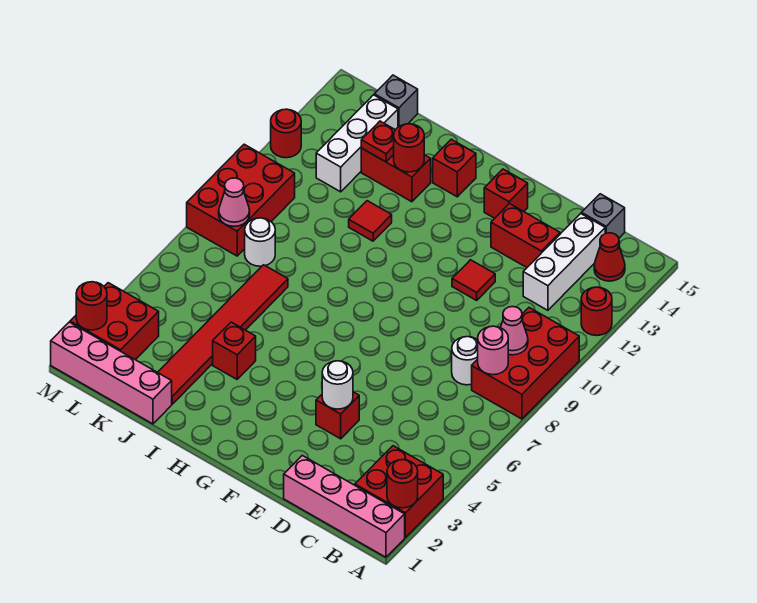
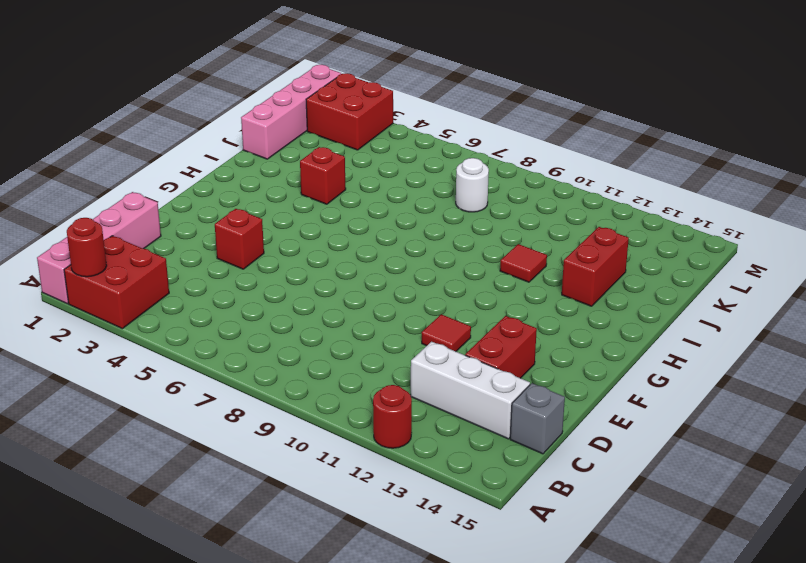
none -> red 2x3 brick [472,308,579,419]
none -> red 1x1 cone [594,233,625,281]
none -> white 1x1 round brick [452,337,478,385]
none -> red 1x1 brick [484,169,528,218]

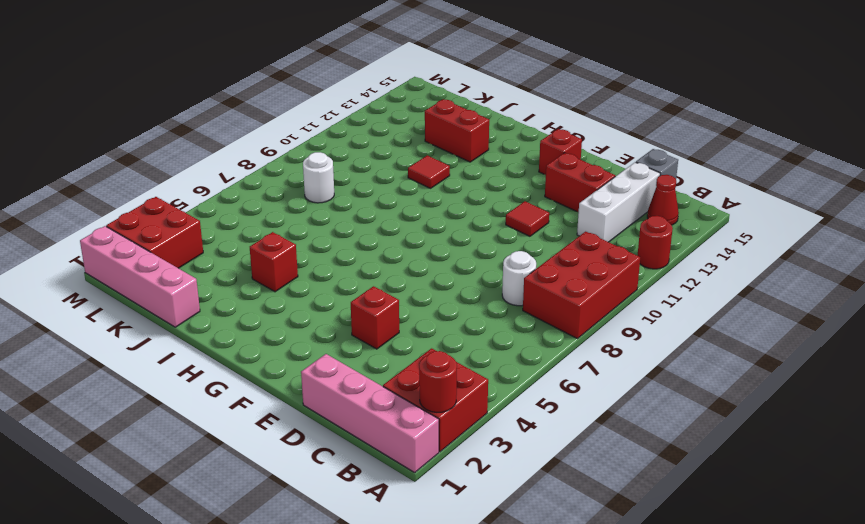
none -> red 1x1 brick [433,139,476,197]
none -> red 1x6 tile [158,265,288,404]
none -> white 1x3 brick [316,95,398,192]
none -> grey 1x1 brick [374,75,418,127]

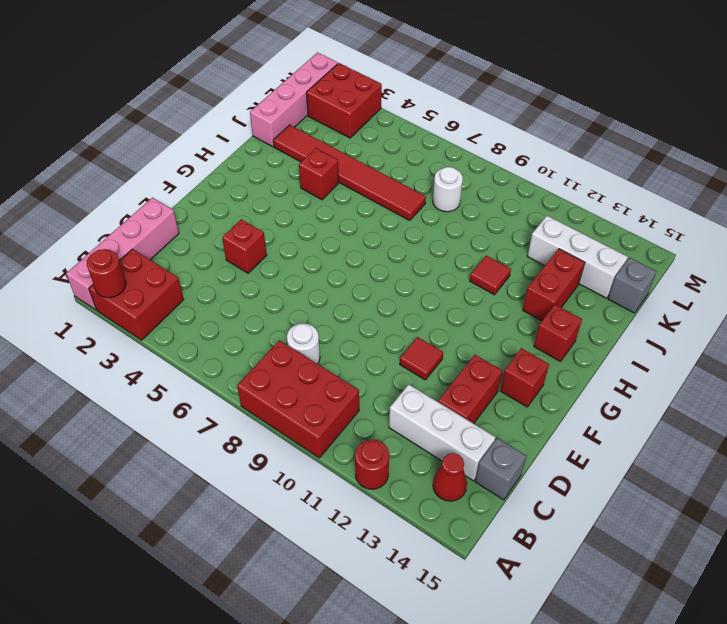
none -> red 2x3 brick [187,144,295,256]
none -> red 1x1 round brick [271,109,301,158]
none -> pink 1x1 round brick [478,326,508,375]
none -> pink 1x1 cone [500,307,528,355]

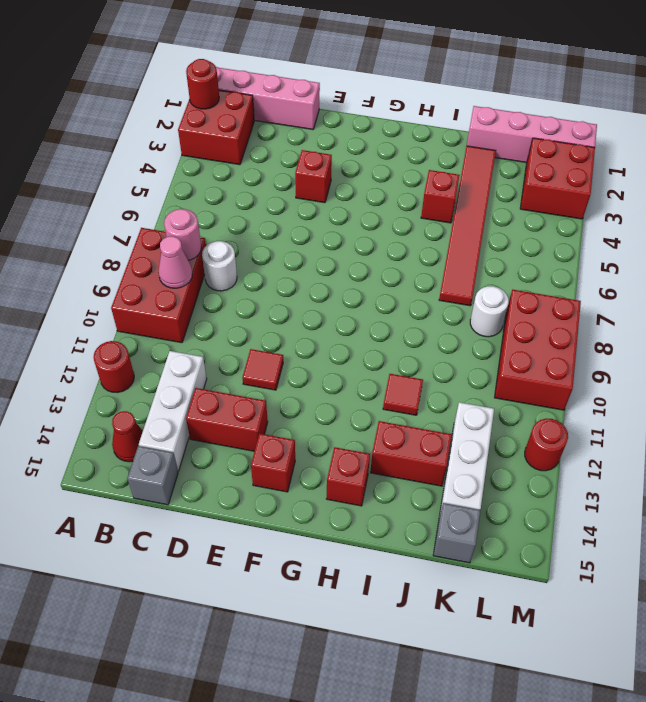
none -> white 1x1 round brick [322,361,353,409]
none -> red 1x1 round brick [394,124,424,172]
none -> red 1x1 plate [361,121,395,162]
none -> pink 1x1 cone [219,178,250,226]

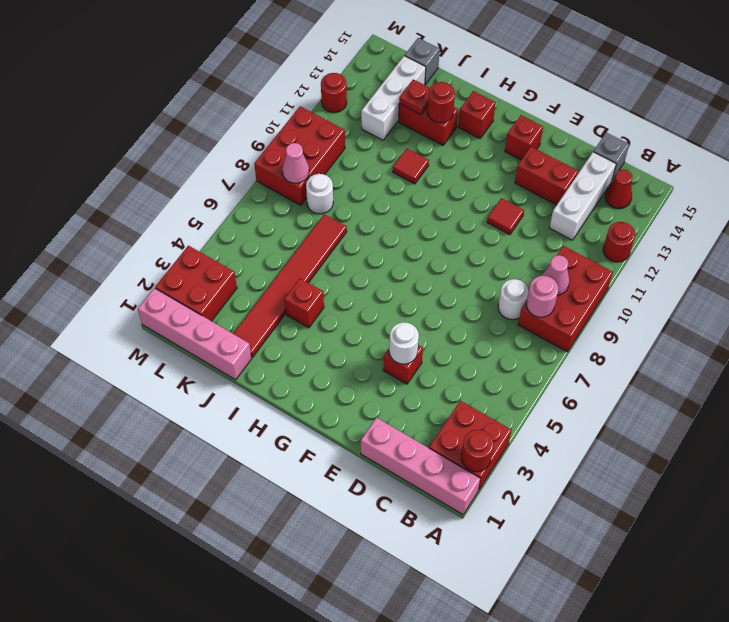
none -> red 1x1 round brick [76,282,107,330]

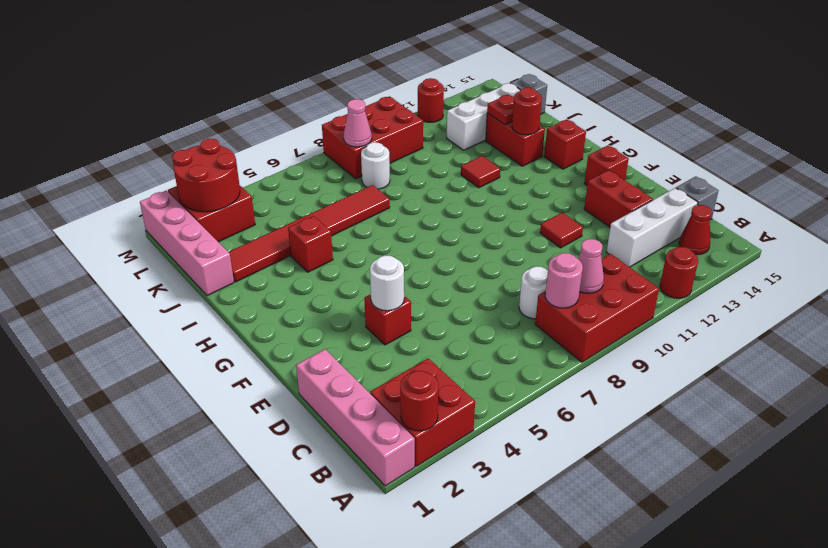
red 2x2 round brick [172,139,240,212] -> red 1x1 round brick [76,282,107,330]

